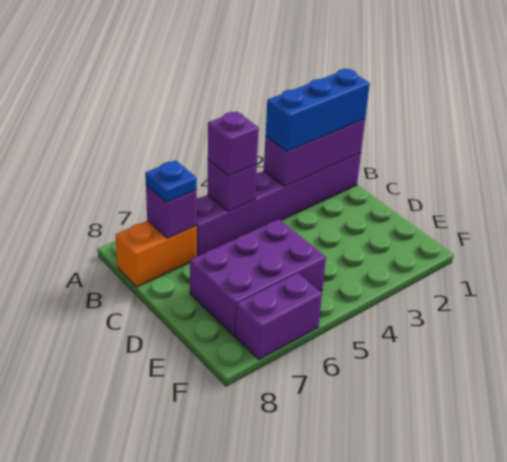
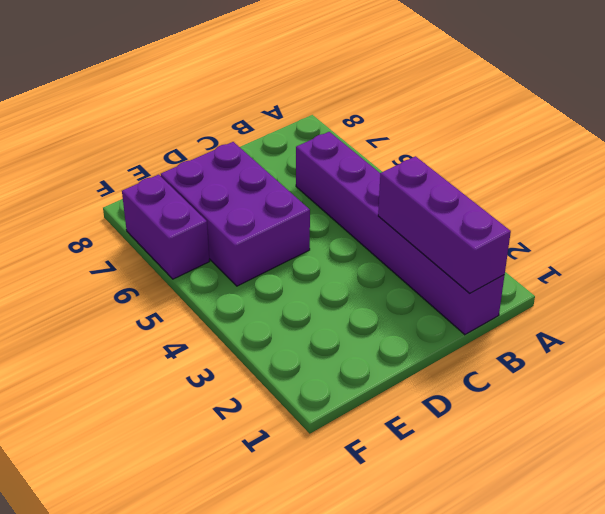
none -> orange 1x2 brick [115,220,197,287]
none -> purple 1x1 brick [207,160,257,212]

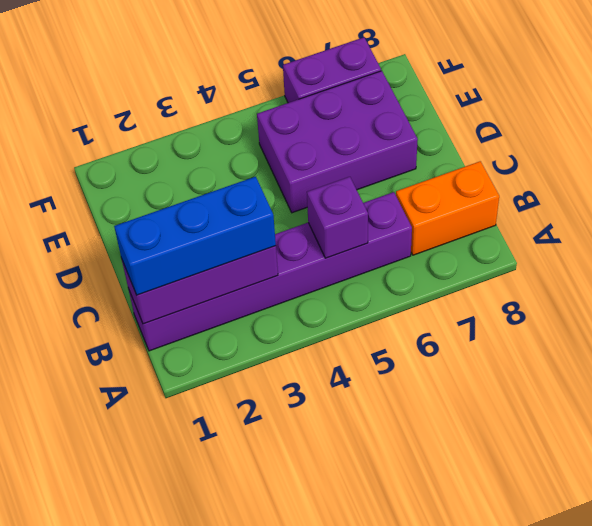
none -> purple 1x1 brick [146,185,197,239]
none -> purple 1x1 brick [208,111,259,176]

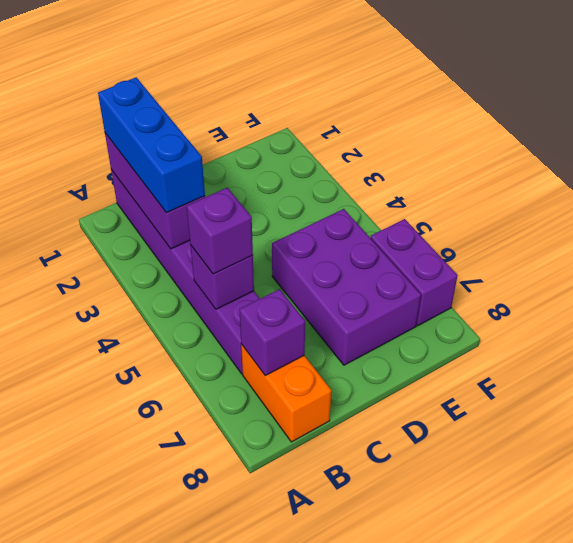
none -> blue 1x1 plate [145,160,197,202]

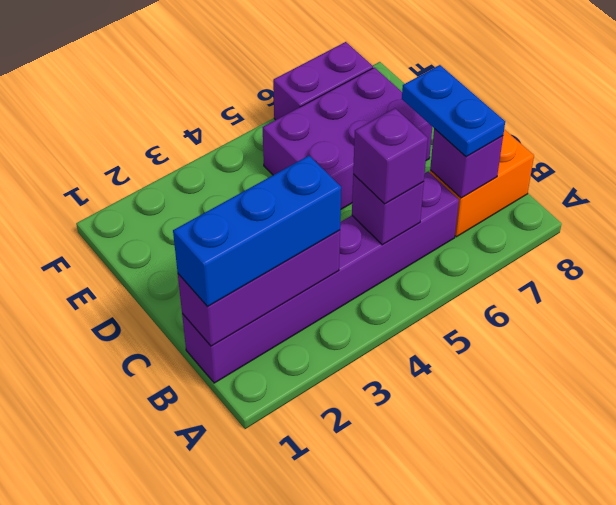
blue 1x2 plate [402,65,505,157] -> blue 1x1 plate [145,160,197,202]

